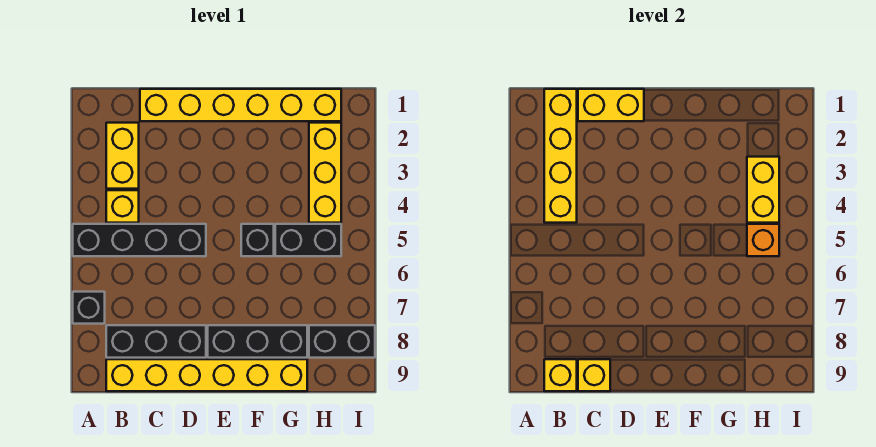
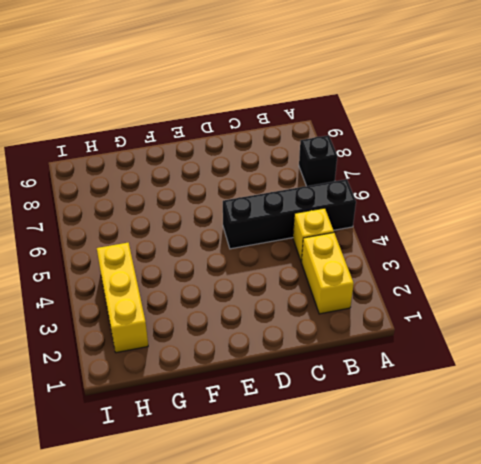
none -> black 1x3 brick [106,325,206,358]
none -> yellow 1x6 brick [106,359,307,391]
none -> yellow 1x6 brick [140,89,341,121]

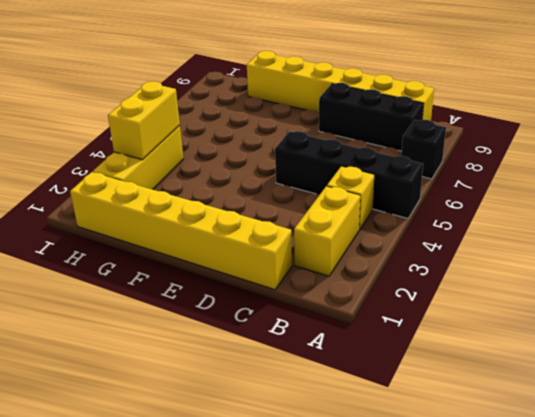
none -> black 1x3 brick [208,325,307,358]
none -> black 1x1 brick [241,224,274,256]
none -> black 1x2 brick [275,224,341,256]

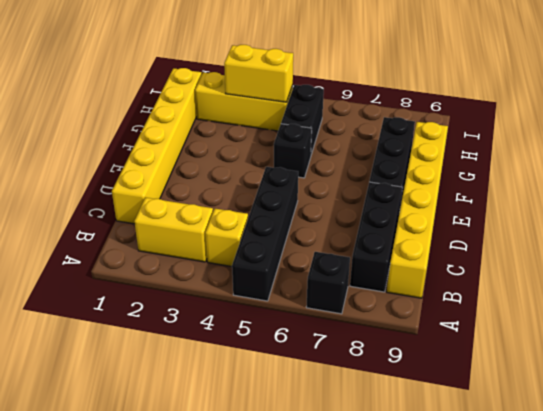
none -> black 1x2 brick [309,325,375,358]
none -> yellow 1x4 brick [544,89,577,223]
none -> yellow 1x1 brick [544,359,577,391]

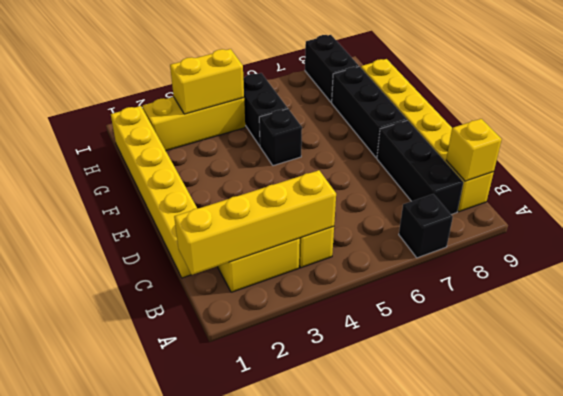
none -> black 1x4 brick [73,224,206,256]
none -> yellow 1x2 brick [578,89,644,121]
none -> yellow 1x1 brick [578,359,610,391]

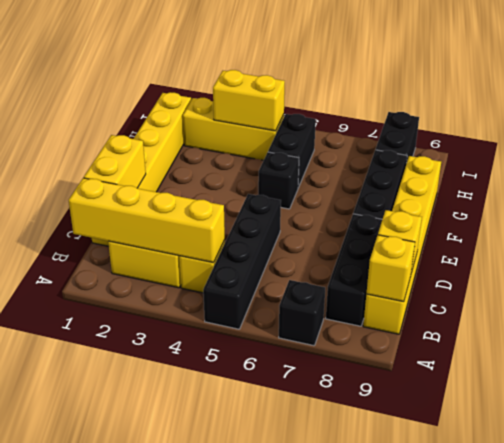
none -> orange 1x1 brick [747,224,779,256]

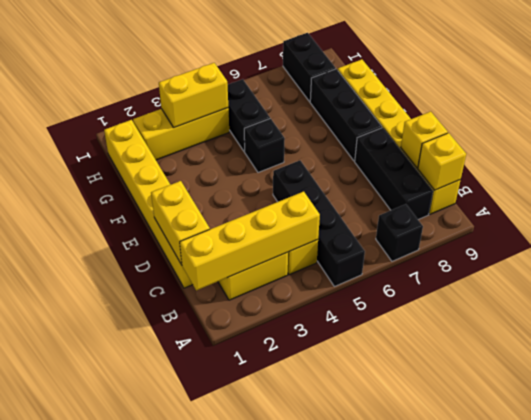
none -> orange 1x1 brick [747,224,779,256]

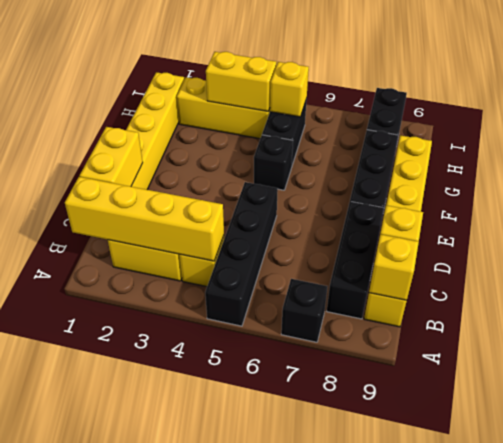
yellow 1x1 brick [270,62,309,117] -> orange 1x1 brick [747,224,779,256]

